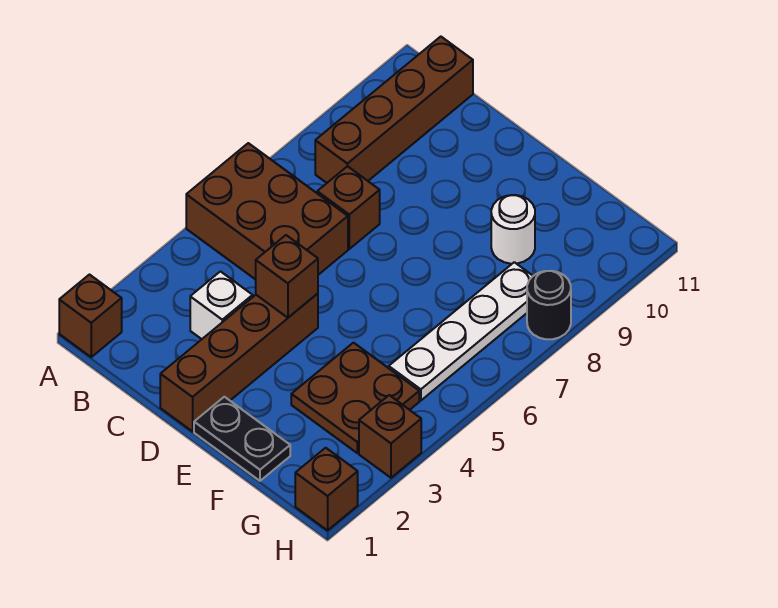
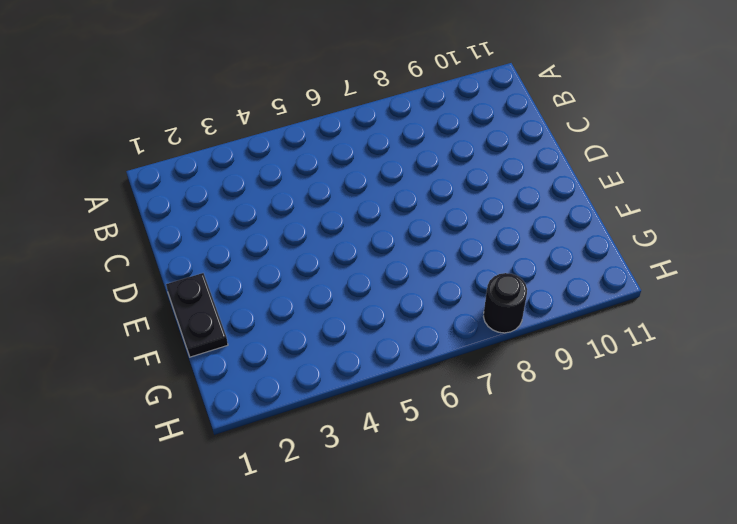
none -> brown 1x1 brick [59,275,122,357]
none -> brown 2x3 brick [186,143,348,280]
none -> brown 1x4 brick [315,37,473,183]

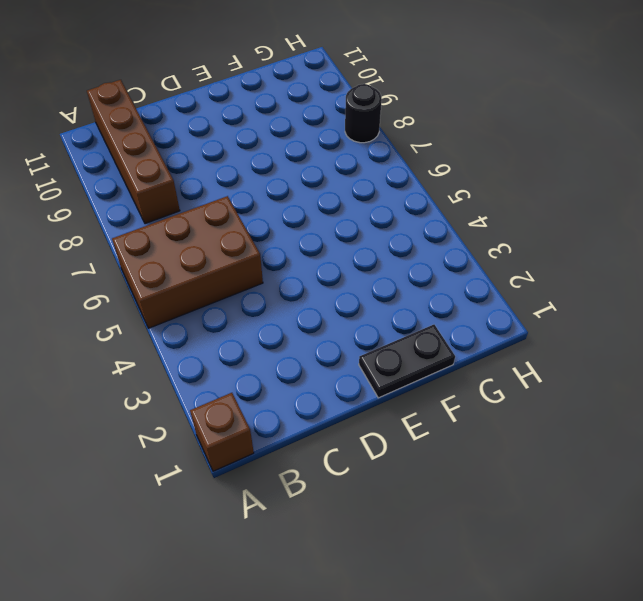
none -> white 1x1 brick [190,272,253,339]
none -> brown 1x1 brick [317,166,380,249]
none -> brown 1x4 brick [160,293,318,431]

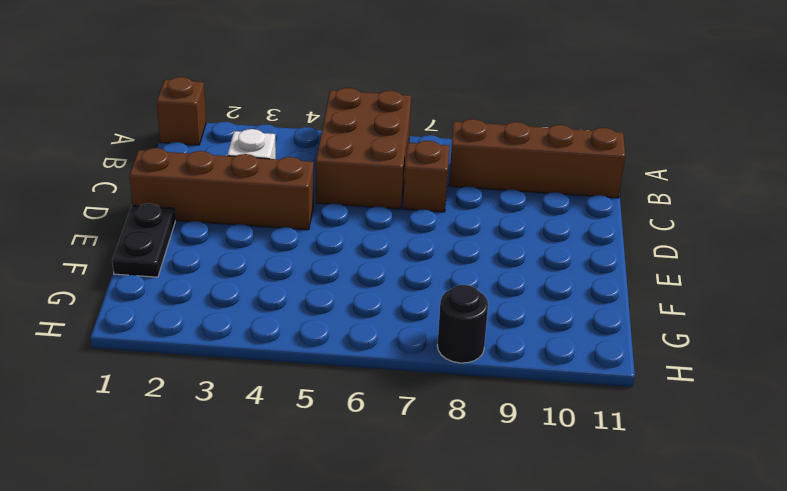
none -> brown 2x2 plate [291,343,419,453]
none -> white 1x1 round brick [491,195,535,264]
none -> white 1x4 plate [389,262,533,401]

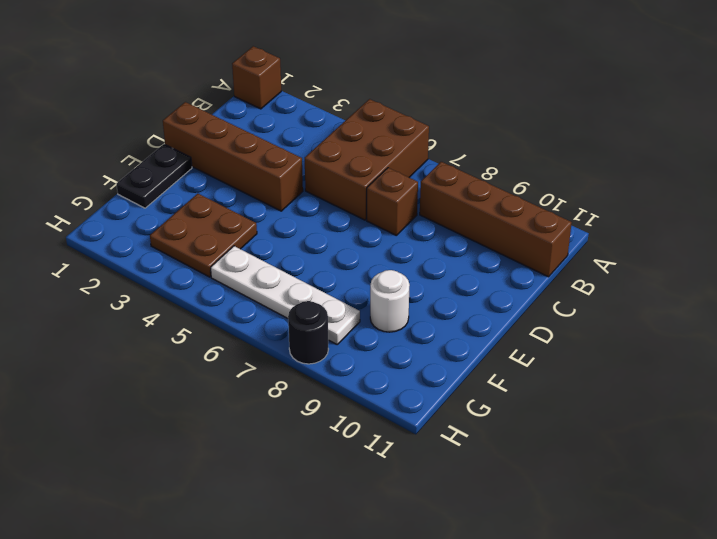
none -> white 1x1 brick [190,272,253,339]
none -> brown 1x1 brick [295,448,358,530]
none -> brown 1x1 brick [359,395,421,478]

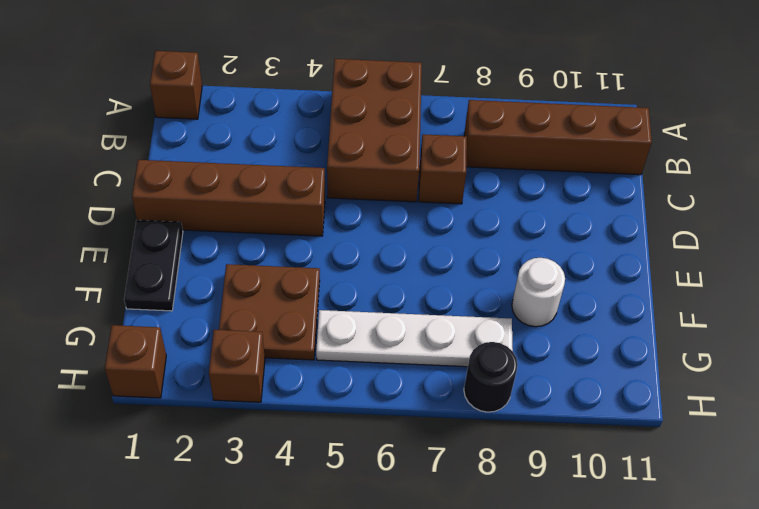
none -> white 1x1 brick [190,272,253,339]
none -> brown 1x1 brick [256,235,318,318]

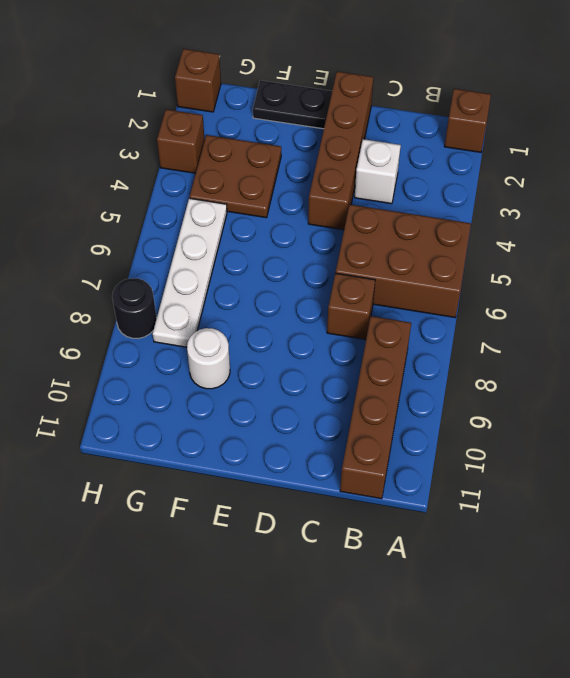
none -> brown 1x1 brick [256,235,318,318]

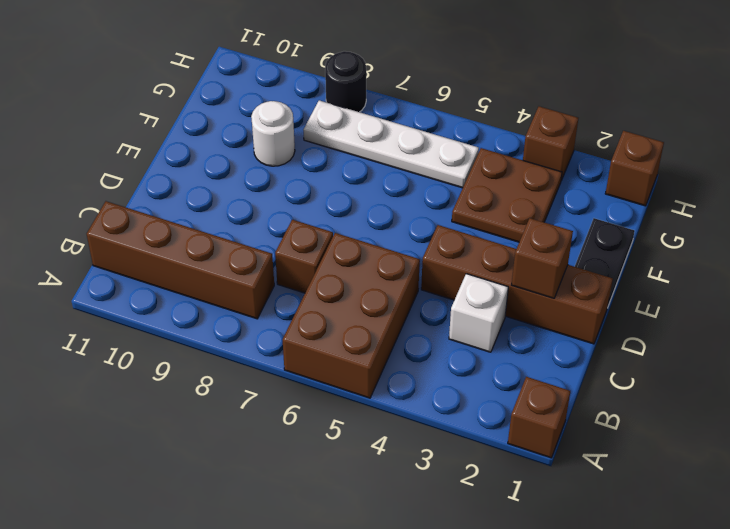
brown 1x1 brick [512,218,573,298] -> brown 1x1 brick moved to [256,235,318,318]

